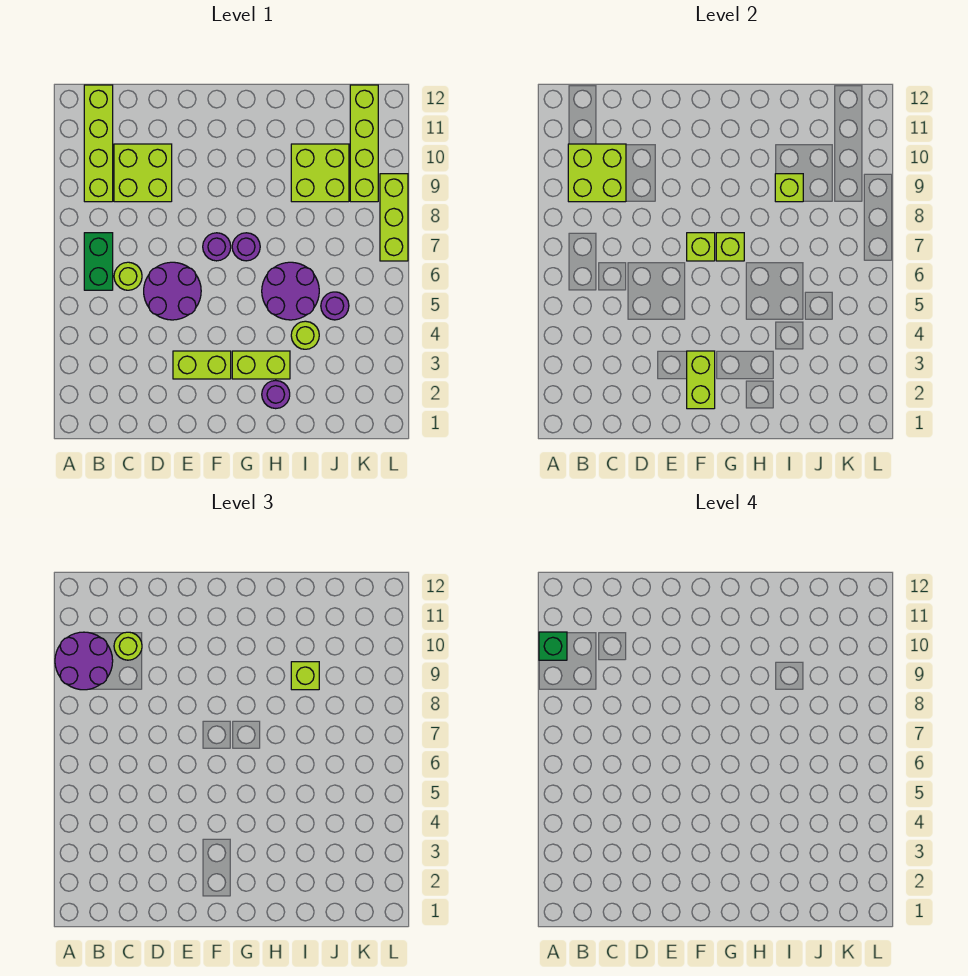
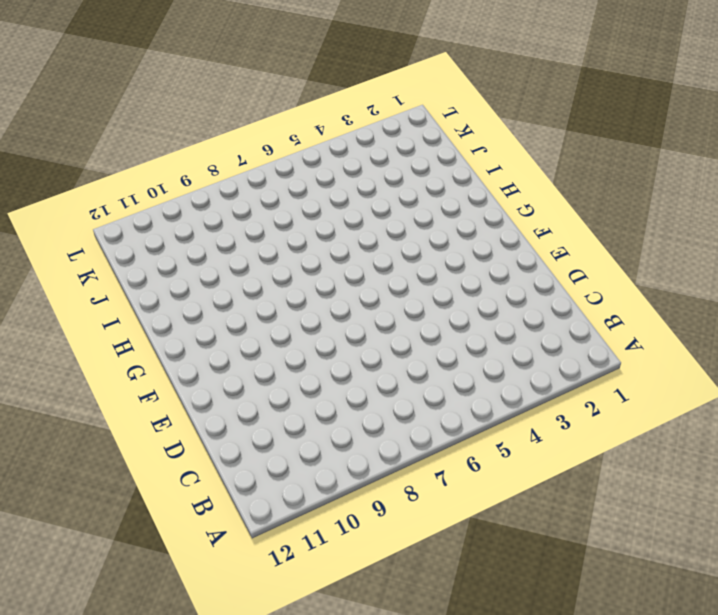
none -> green 1x2 brick [84,233,113,290]
none -> lime 1x4 brick [84,85,113,202]
none -> lime 1x1 round brick [114,262,142,290]

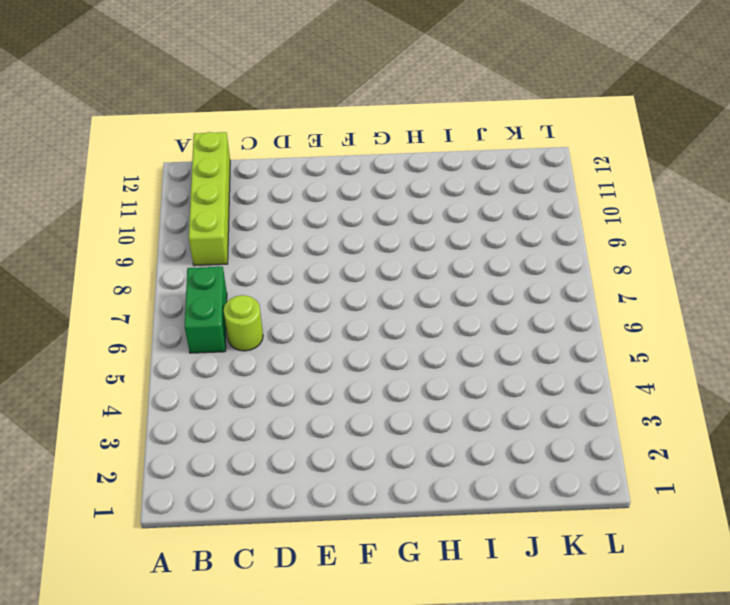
none -> lime 2x2 brick [114,144,172,202]
none -> purple 2x2 round brick [144,262,201,320]
none -> lime 1x2 brick [173,351,231,379]

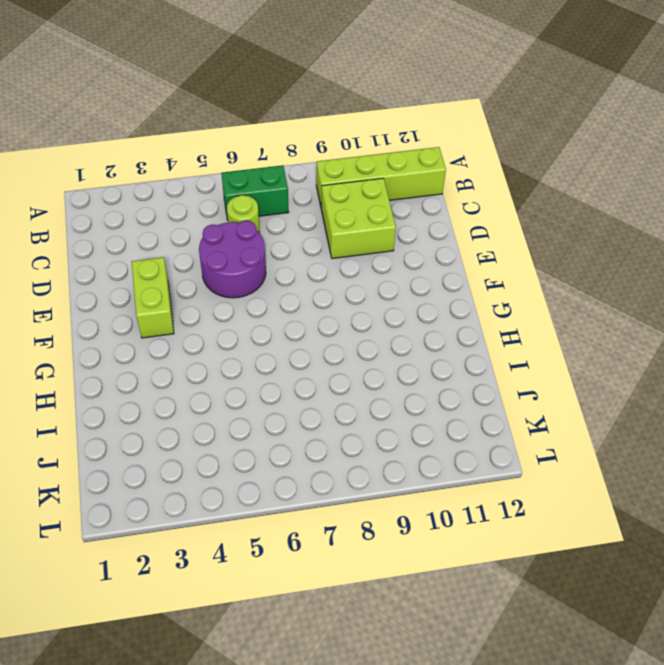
none -> purple 1x1 round brick [203,233,231,261]
none -> lime 1x2 brick [232,351,290,379]
none -> purple 1x1 round brick [232,233,260,261]

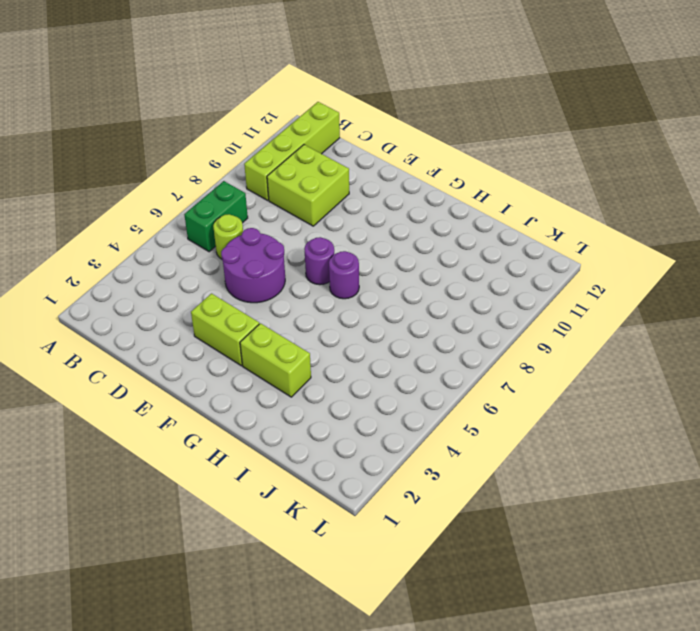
none -> purple 1x1 round brick [262,380,290,409]
none -> purple 2x2 round brick [262,262,319,320]
none -> lime 1x1 round brick [291,321,319,349]

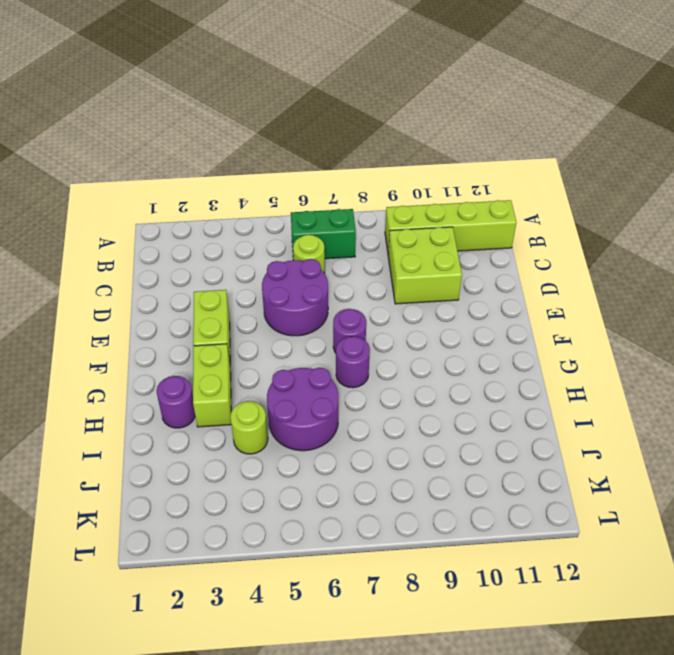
none -> lime 2x2 brick [291,144,349,202]
none -> purple 1x1 round brick [321,292,349,320]
none -> lime 1x4 brick [350,85,378,202]

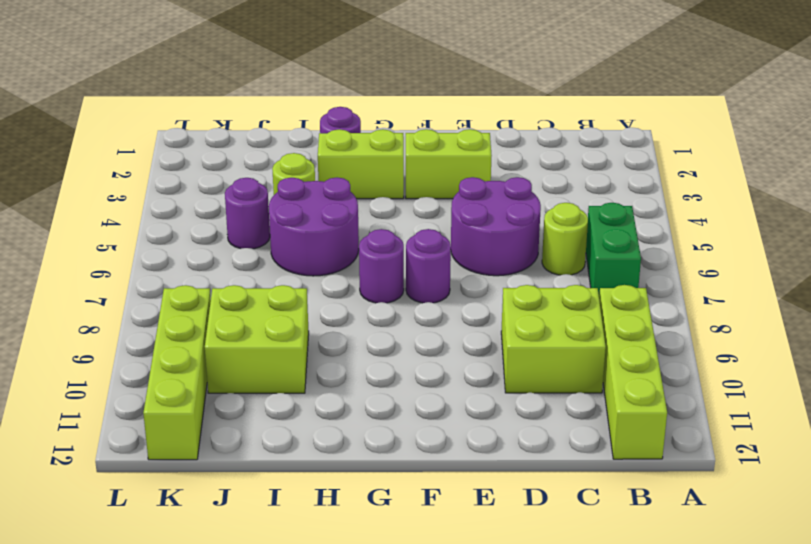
none -> lime 1x3 brick [380,174,408,261]
none -> lime 2x2 brick [568,144,626,202]
none -> lime 1x2 brick [687,351,715,409]

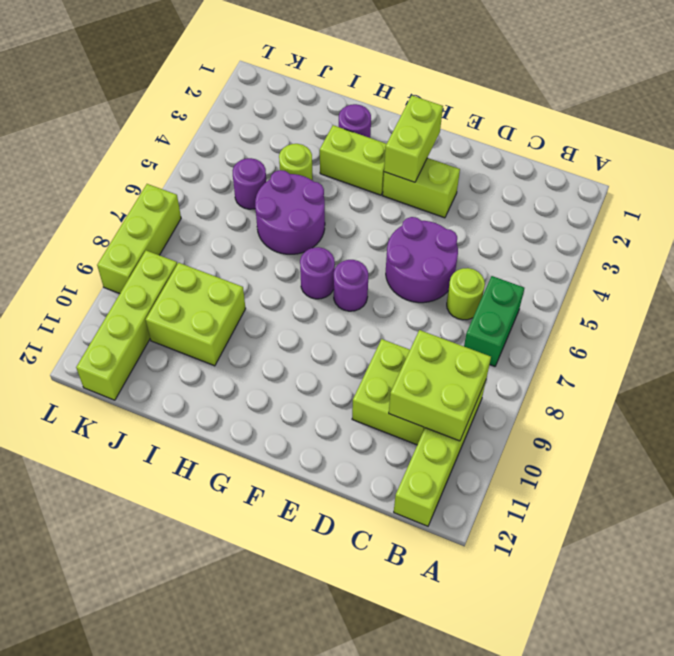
none -> lime 1x1 brick [687,233,715,261]
none -> lime 1x1 brick [716,233,744,261]
none -> lime 1x1 brick [775,174,803,202]

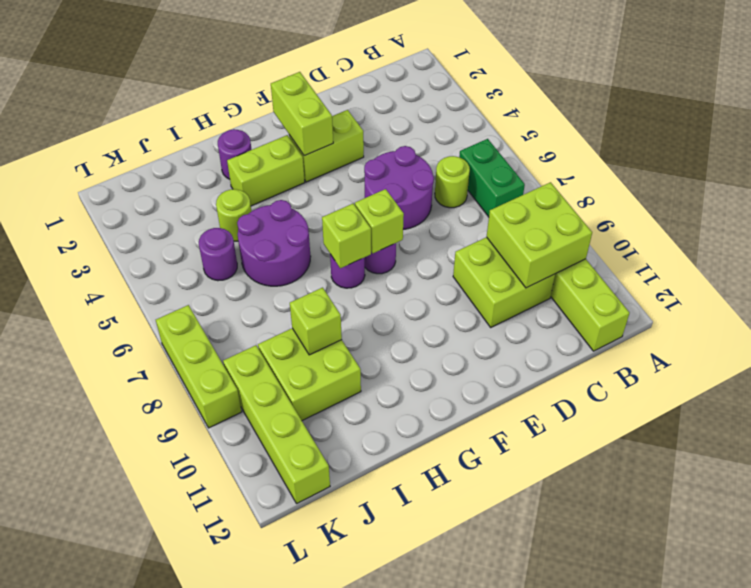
none -> purple 2x2 round brick [55,632,113,690]
none -> lime 1x1 round brick [114,632,142,660]
none -> lime 1x1 brick [291,662,319,690]

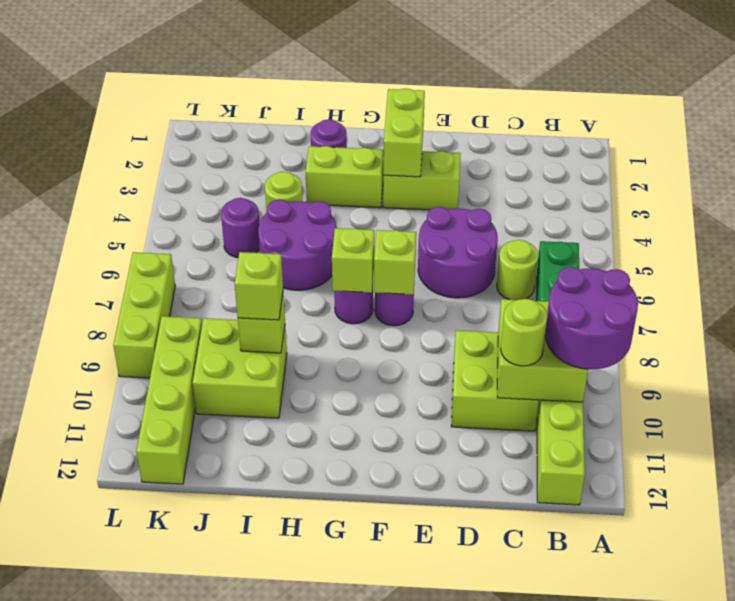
none -> green 1x1 brick [539,632,567,660]

